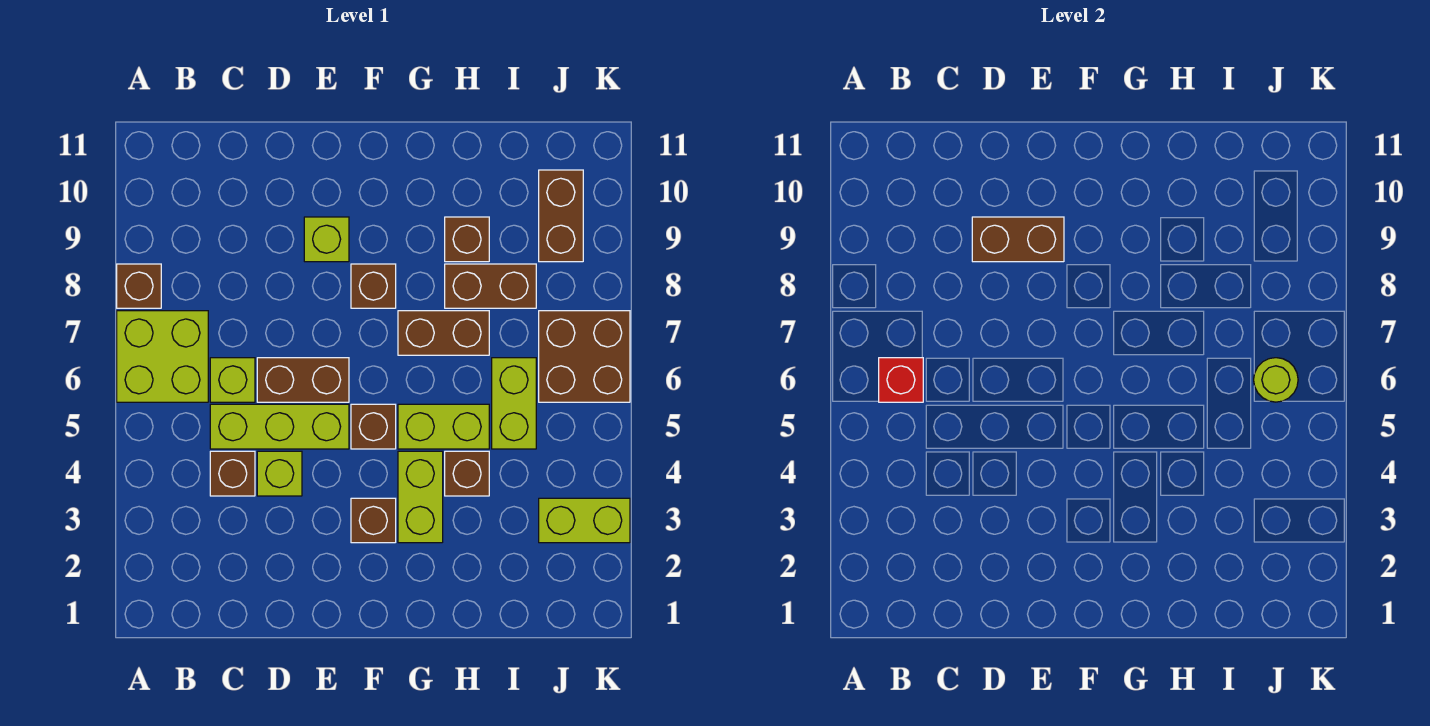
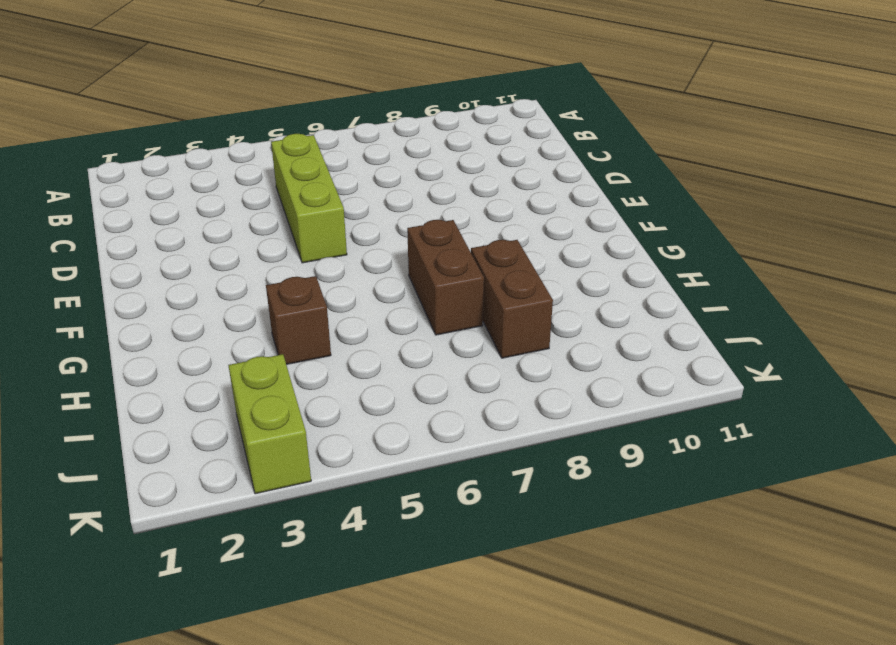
none -> lime 2x2 brick [117,311,208,402]
none -> brown 1x1 brick [117,264,161,308]
none -> brown 1x1 brick [210,451,255,496]

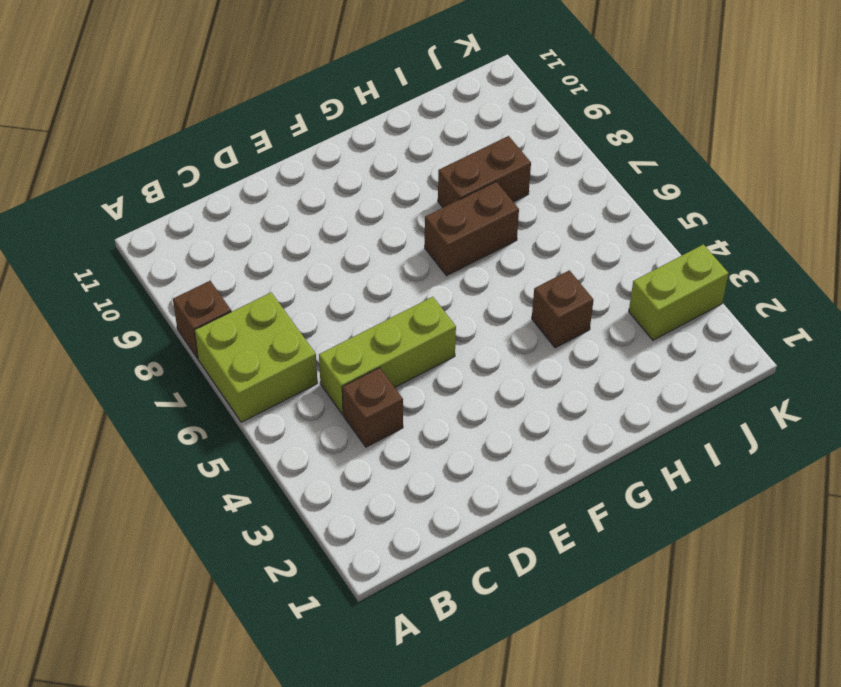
none -> lime 1x1 brick [210,358,255,402]
none -> lime 1x1 brick [257,451,302,496]
none -> brown 1x2 brick [257,358,349,402]

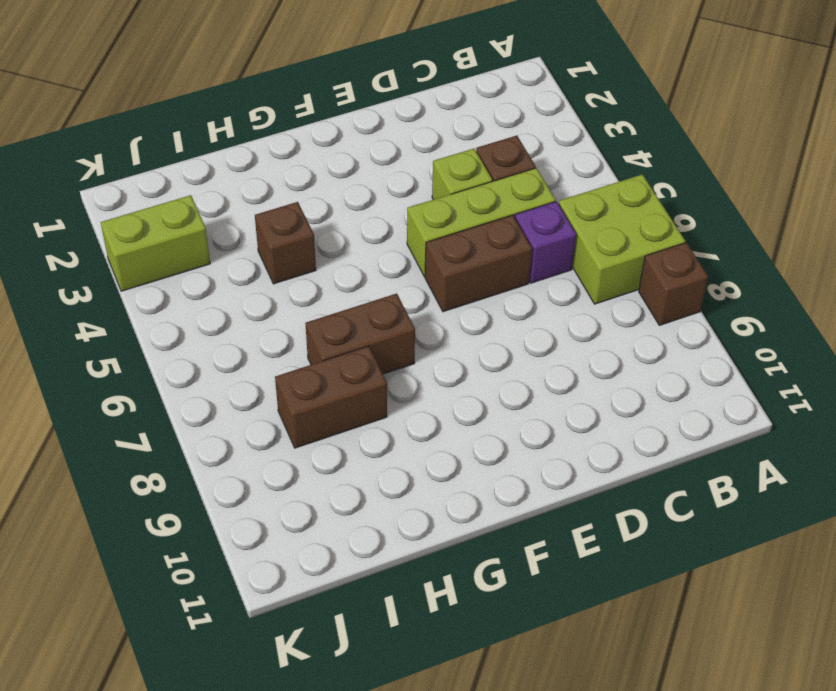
purple 1x1 brick [515,201,576,283] -> lime 1x1 brick [210,358,255,402]
none -> lime 1x1 brick [304,217,349,262]
none -> brown 1x1 brick [351,498,396,543]
none -> brown 1x1 brick [351,404,396,449]

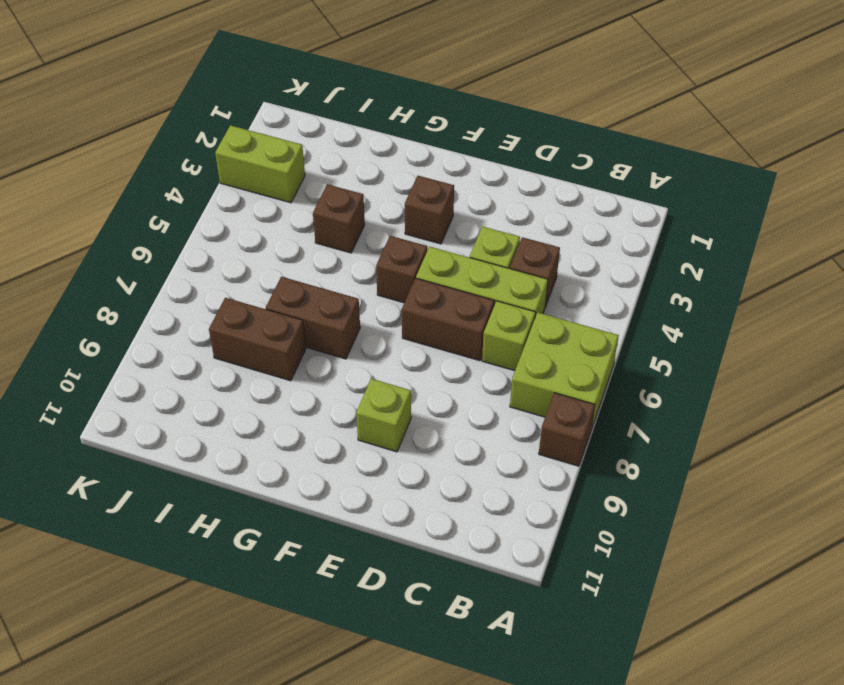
none -> brown 1x1 brick [351,264,396,308]
none -> lime 1x2 brick [398,451,443,543]
none -> lime 1x2 brick [398,404,489,449]

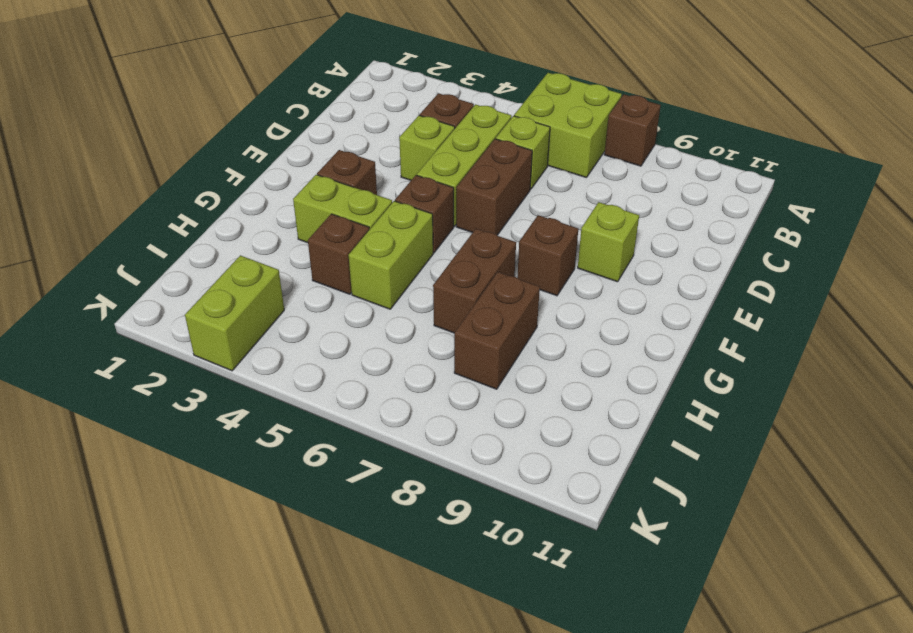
none -> brown 1x1 brick [445,217,489,262]
none -> lime 1x2 brick [492,358,536,449]
none -> brown 2x2 brick [539,311,630,402]

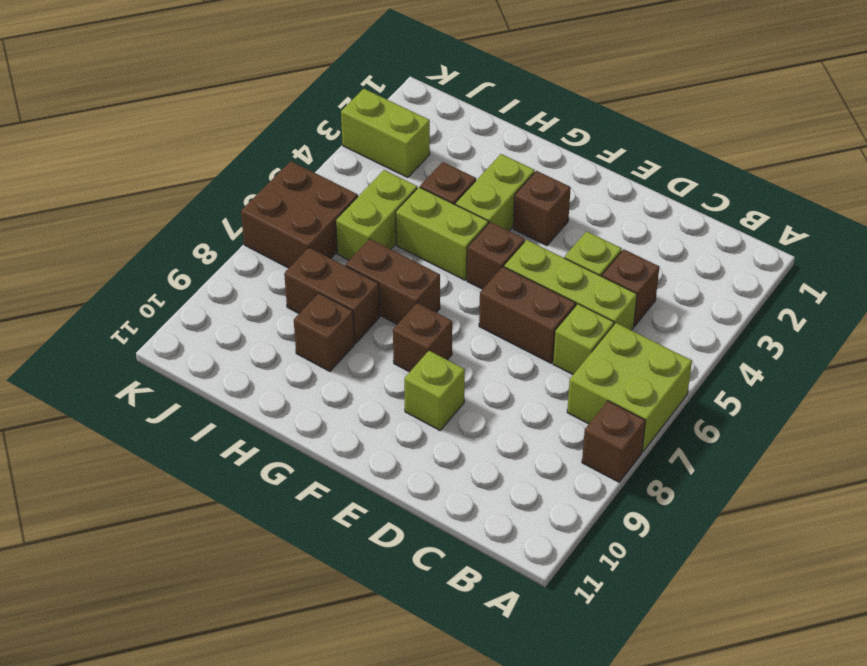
none -> brown 1x2 brick [539,170,583,262]
none -> red 1x1 brick [879,358,923,402]
none -> brown 1x2 brick [972,217,1064,262]

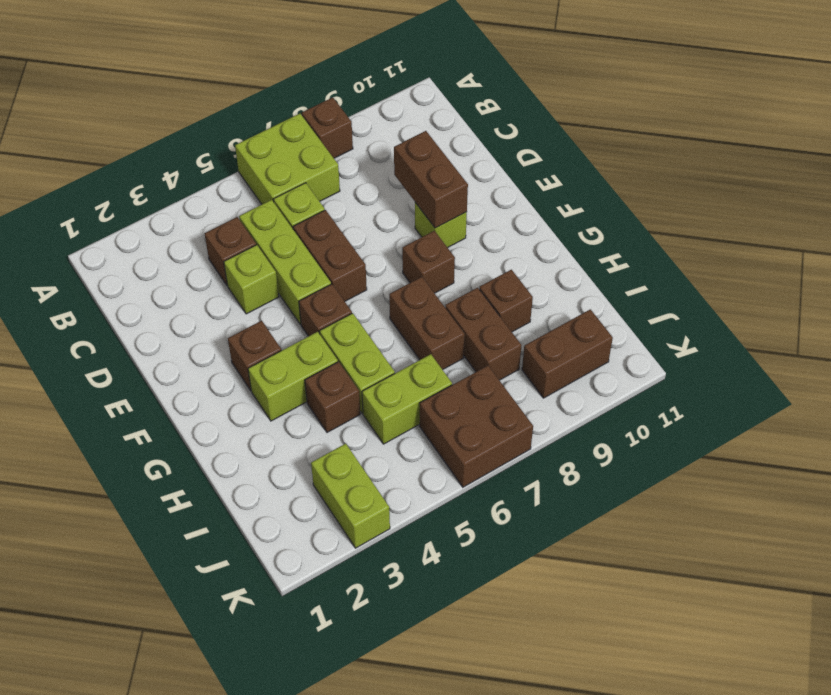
none -> red 1x1 brick [879,358,923,402]
none -> lime 1x1 round brick [1254,358,1298,402]

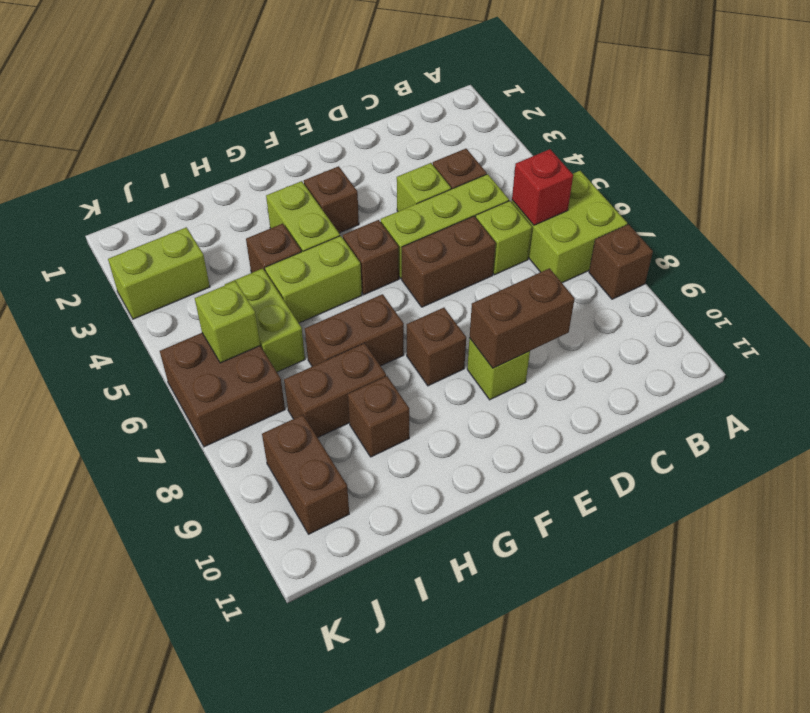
lime 1x1 brick [195,281,260,363] -> lime 1x1 round brick [1254,358,1298,402]

